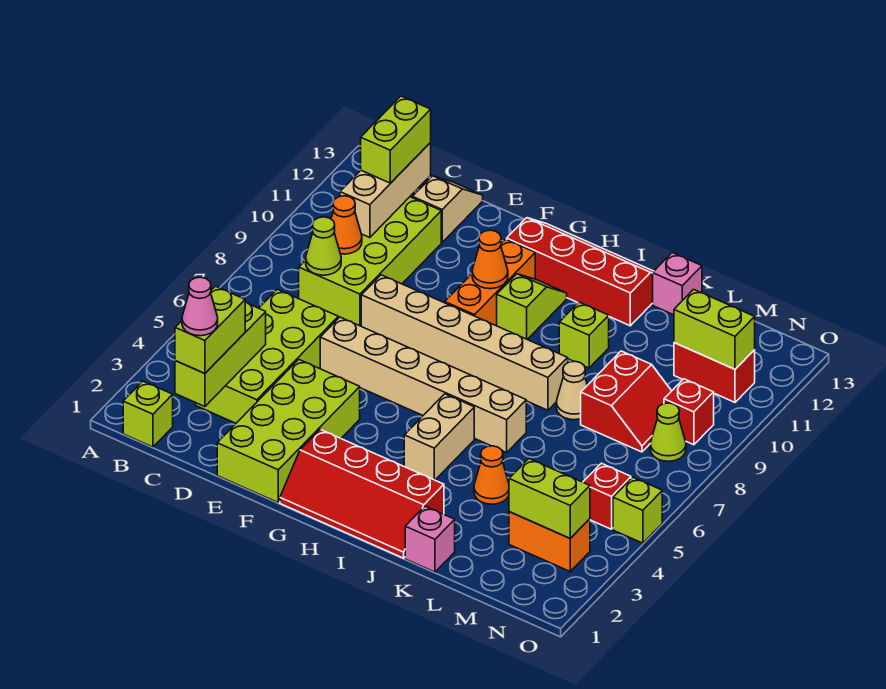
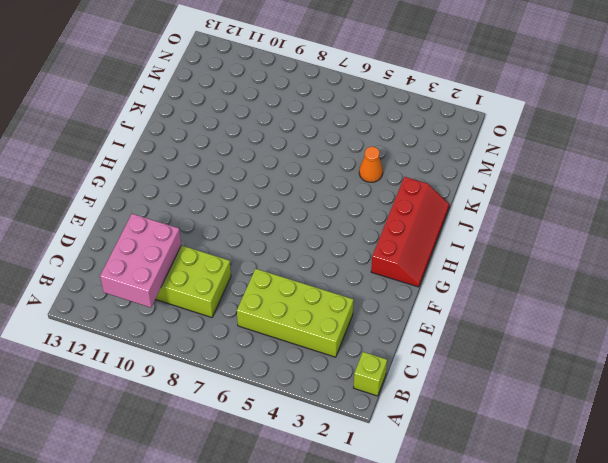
pink 2x3 brick [100,214,181,308] -> tan 1x3 brick [340,143,431,238]
none -> tan 1x2 slope [413,176,483,242]
none -> lime 2x4 brick [217,359,360,502]
none -> tan 1x6 brick [320,317,526,452]
none -> tan 1x6 brick [361,275,568,410]

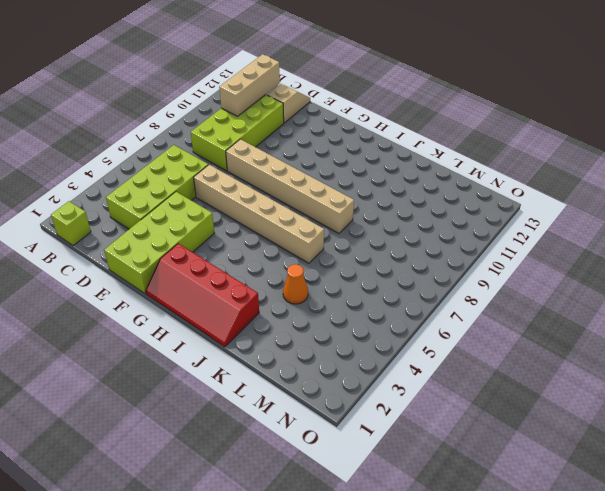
none -> orange 1x3 brick [445,239,535,325]
none -> red 2x4 slope [507,218,654,326]
none -> lime 1x2 slope [496,274,567,339]
none -> tan 1x2 brick [404,394,474,480]

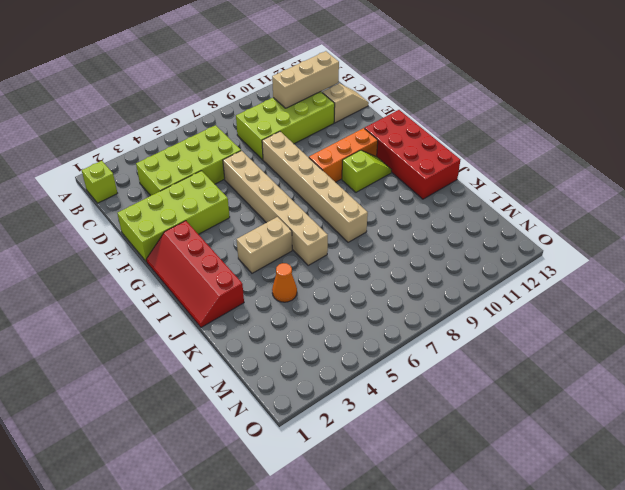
red 2x4 brick [365,110,460,199] -> red 2x4 slope [507,218,654,326]
none -> lime 1x1 brick [559,302,609,368]
none -> pink 1x1 brick [405,506,455,572]
none -> tan 1x1 cone [556,361,587,420]
none -> pink 1x1 brick [653,253,702,315]

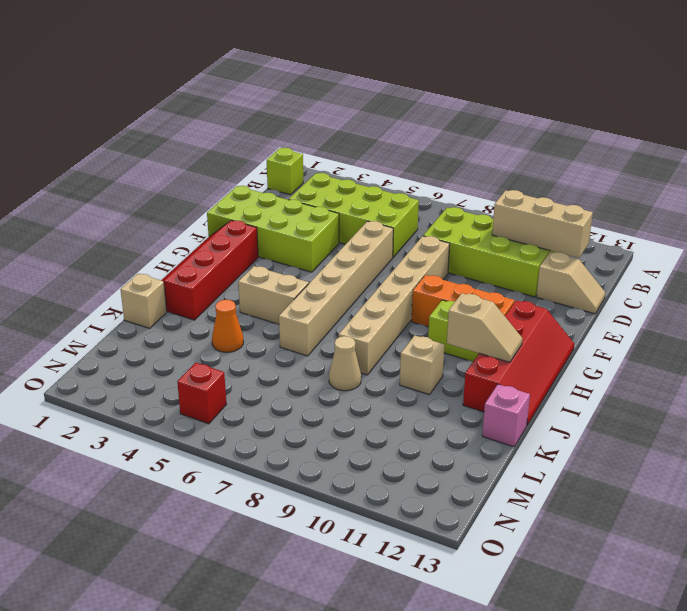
tan 1x2 slope [447,293,522,362] -> none
tan 1x1 brick [400,335,444,395] -> lime 1x1 brick [559,302,609,368]
tan 1x1 brick [120,274,167,328] -> pink 1x1 brick [405,506,455,572]
none -> red 2x2 slope [581,351,671,452]
none -> orange 1x2 brick [509,512,590,571]
none -> red 1x2 brick [674,343,755,402]
none -> lime 1x1 cone [650,403,686,461]

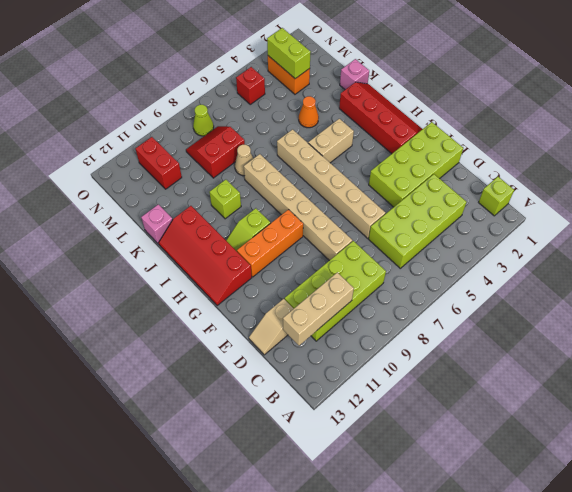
none -> red 1x1 brick [664,379,714,445]
none -> lime 1x1 brick [613,477,662,543]
none -> lime 1x3 brick [175,302,266,407]
none -> lime 1x1 cone [306,217,341,275]

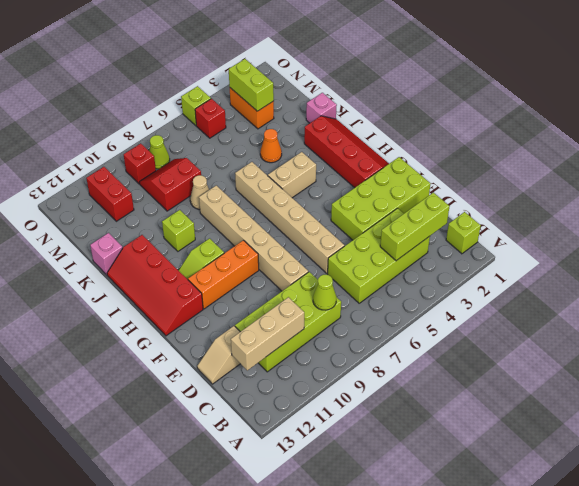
none -> orange 1x1 cone [331,196,362,254]
none -> orange 1x1 cone [472,230,508,289]
none -> lime 1x2 brick [674,289,755,369]
none -> lime 1x2 brick [175,286,245,373]

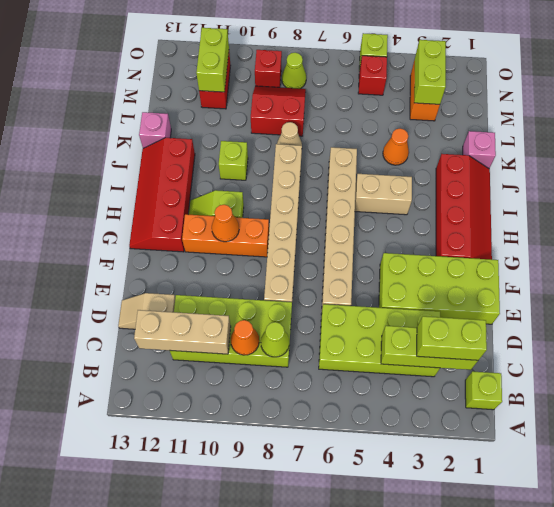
none -> lime 1x2 brick [361,96,431,183]
none -> pink 1x1 cone [182,277,218,336]

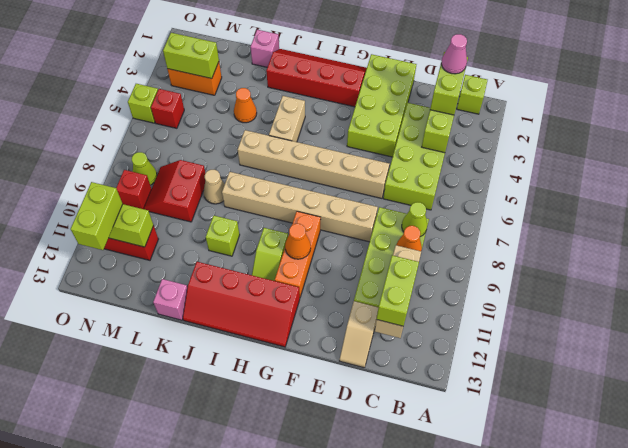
lime 1x2 brick [71,182,123,250] -> none

